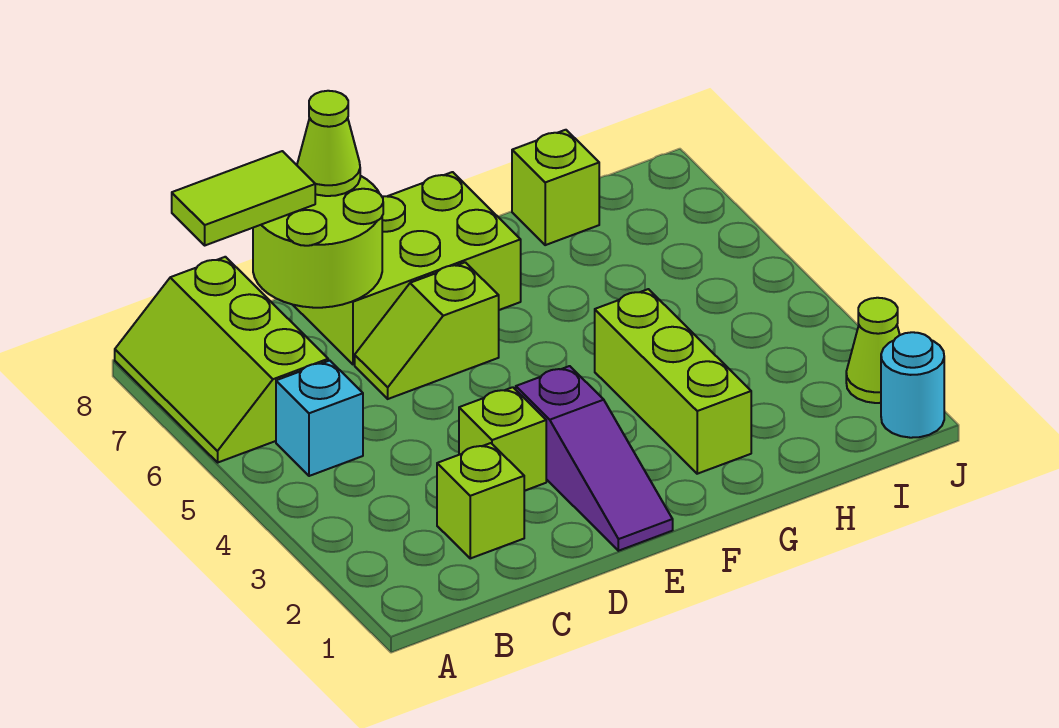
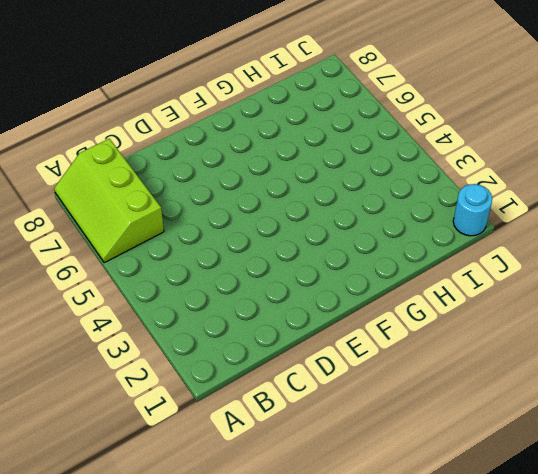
none -> cyan 1x1 brick [276,361,363,476]
none -> lime 1x1 brick [437,443,524,558]
none -> lime 1x1 brick [459,387,546,491]

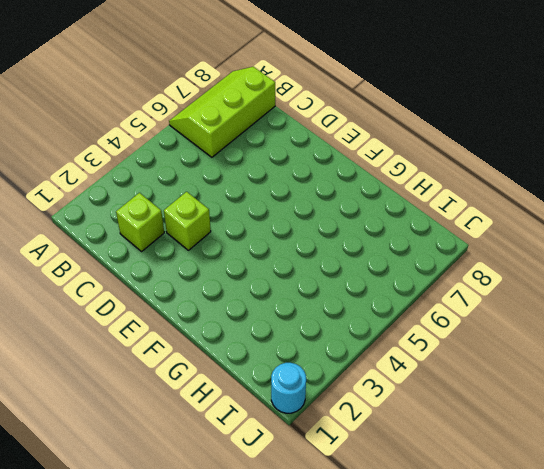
none -> cyan 1x1 brick [276,361,363,476]
none -> lime 1x2 slope [355,262,499,399]
none -> lime 2x3 brick [293,172,521,364]

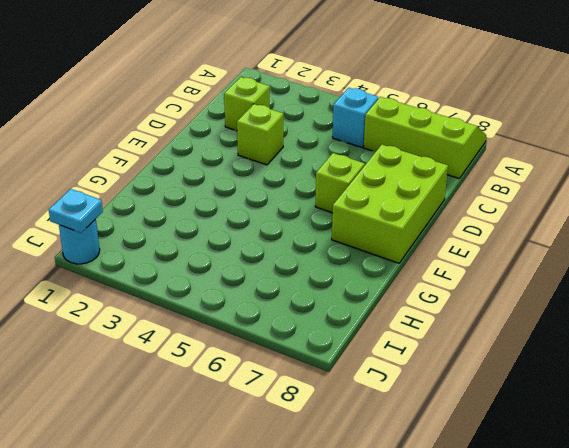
cyan 1x1 plate [49,189,103,233] -> none
none -> purple 1x3 slope [516,366,673,551]
none -> lime 1x3 brick [595,289,751,474]
none -> lime 1x1 brick [512,130,599,245]

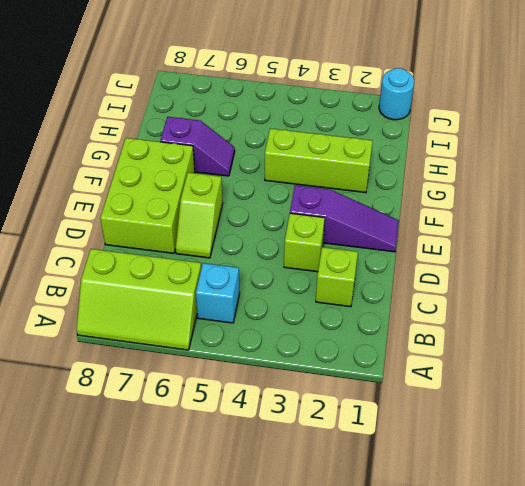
purple 1x2 slope [160,117,235,176] -> none
none -> lime 1x1 brick [512,130,599,245]
none -> lime 1x1 cone [846,298,900,403]
none -> lime 2x2 round brick [253,176,383,308]

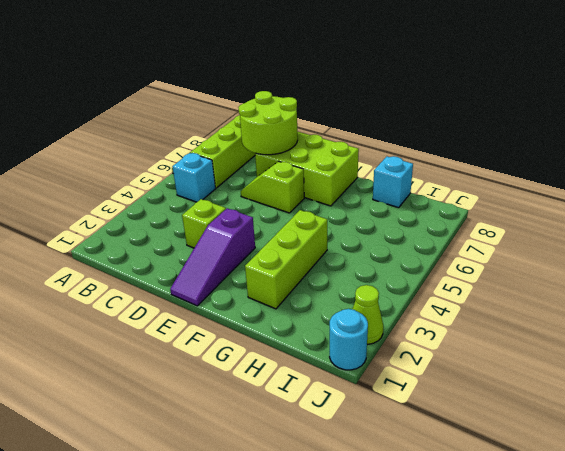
cyan 1x1 brick [373,156,413,208] -> lime 1x1 brick [512,130,599,245]
none -> lime 1x1 brick [437,443,524,558]
none -> lime 1x2 tile [172,151,315,245]
none -> lime 1x1 cone [297,91,360,196]

